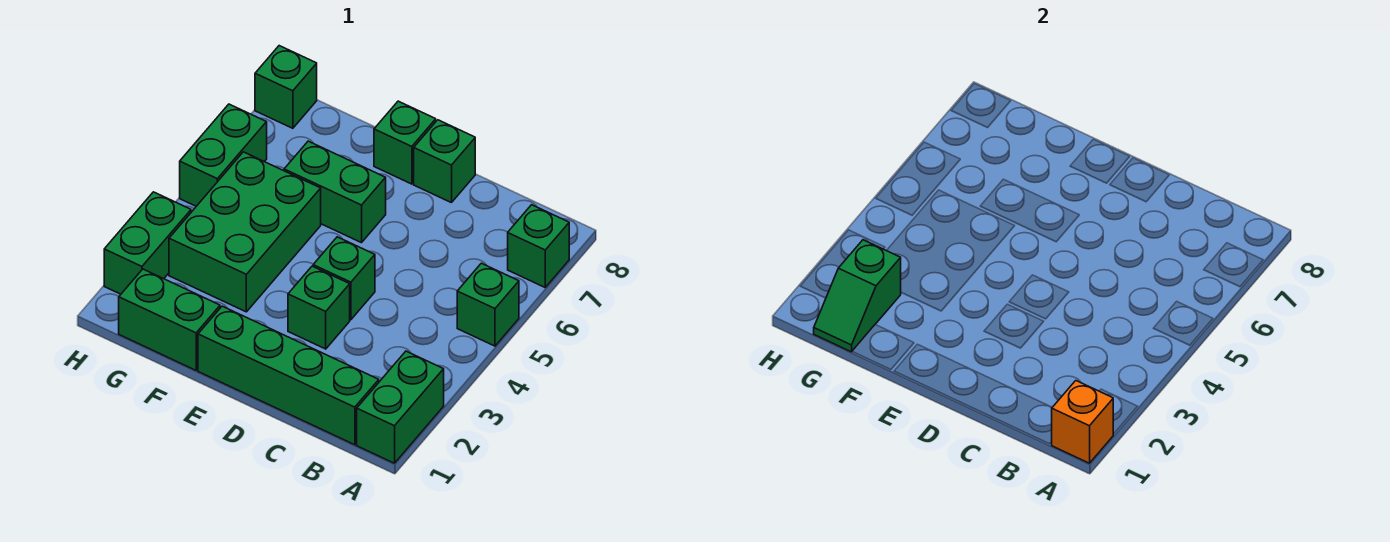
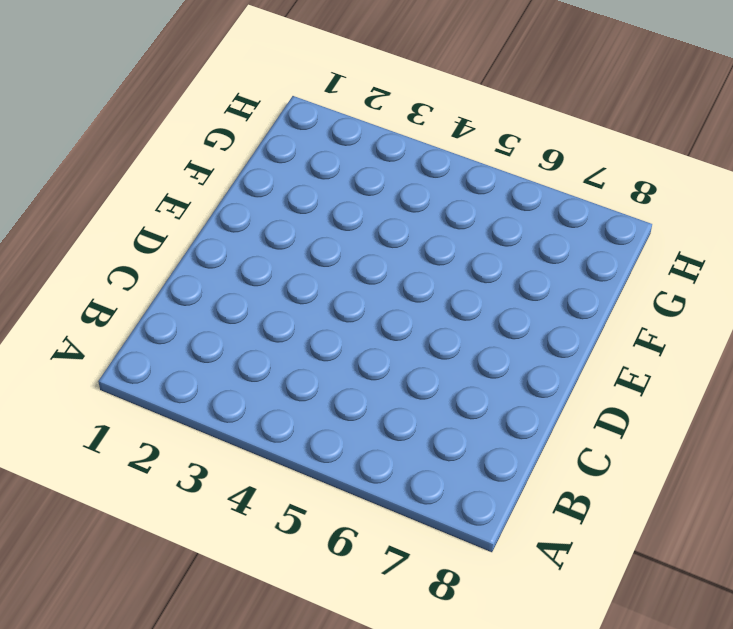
none -> green 1x2 brick [357,351,444,463]
none -> green 1x1 brick [457,263,519,346]
none -> green 1x1 brick [508,205,569,287]

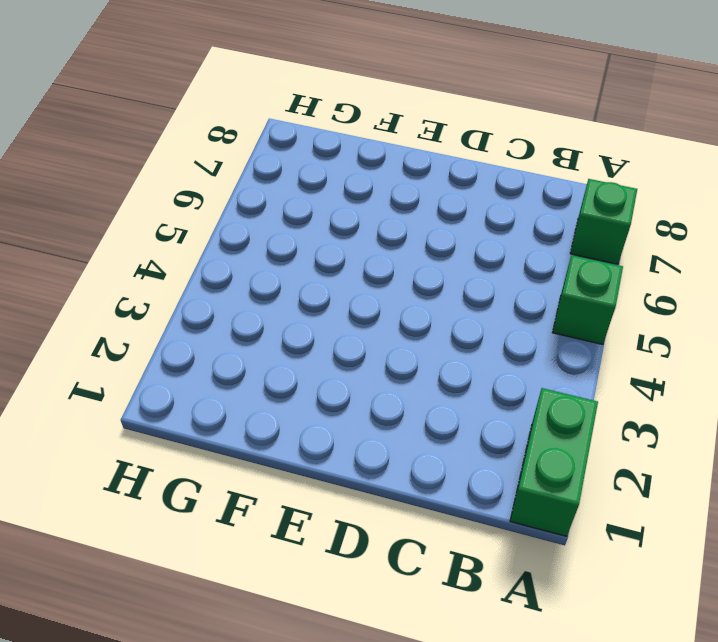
none -> green 1x4 brick [198,306,379,445]
none -> green 1x1 brick [288,266,350,349]
none -> green 1x1 brick [313,237,375,320]

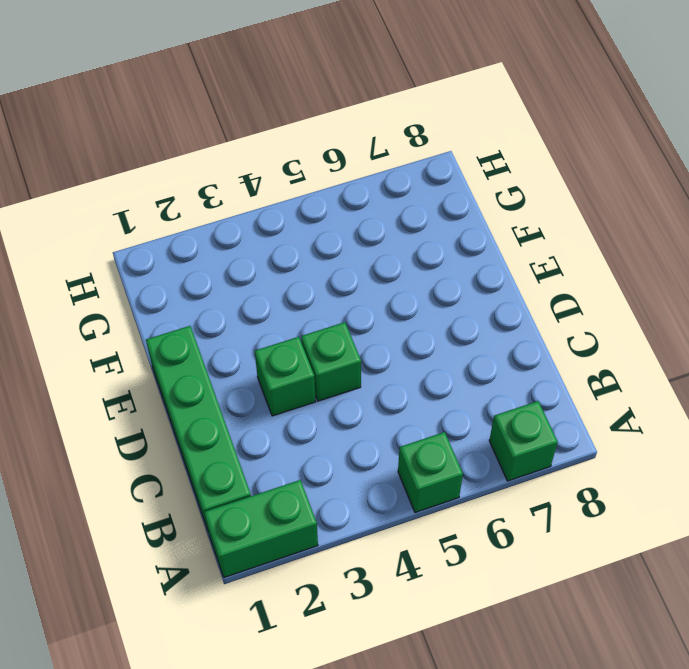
none -> green 1x1 brick [414,120,475,203]
none -> green 1x2 brick [284,141,386,243]
none -> green 1x1 brick [374,101,436,184]

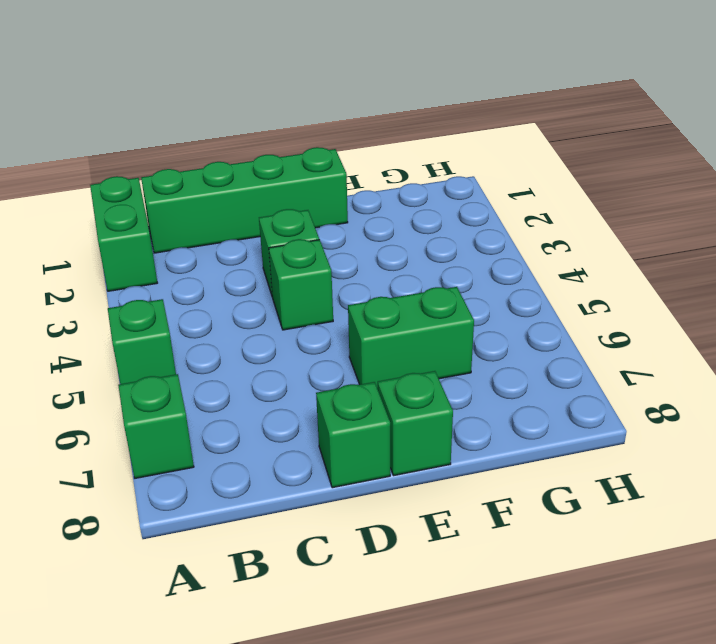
none -> green 1x2 brick [119,269,220,370]
none -> green 2x3 brick [169,152,321,312]
none -> green 1x2 brick [104,192,191,294]

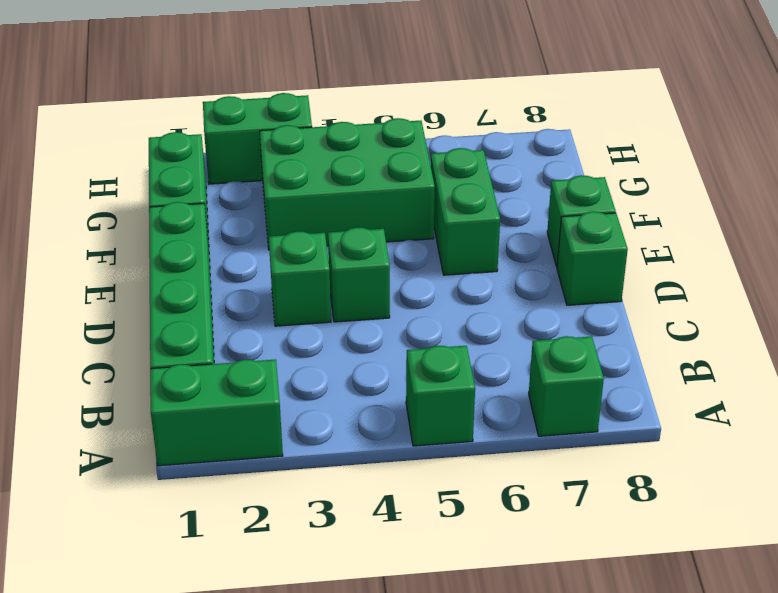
none -> green 1x2 brick [180,104,267,206]
none -> green 1x1 brick [255,46,317,128]
none -> orange 1x1 brick [1052,381,1113,463]

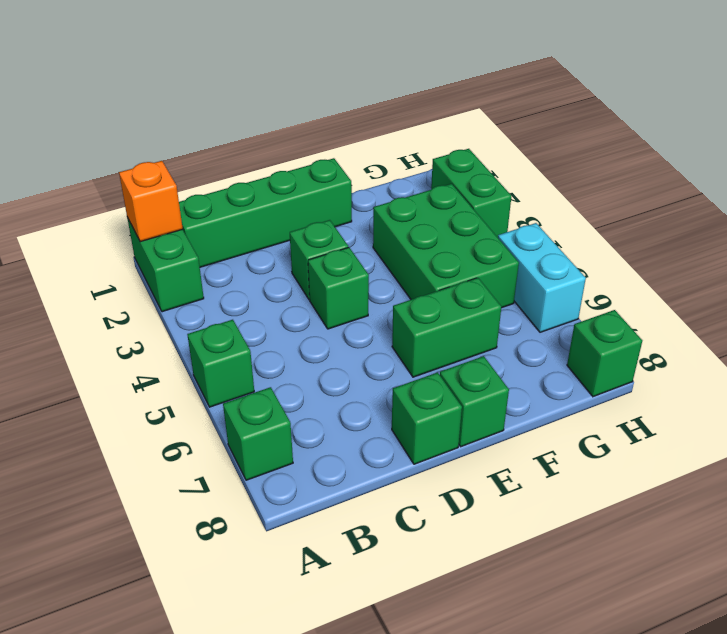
cyan 1x2 brick [498,223,586,332] -> green 1x2 brick [180,104,267,206]
none -> green 1x2 brick [119,269,220,370]
none -> green 1x2 slope [814,240,901,352]

